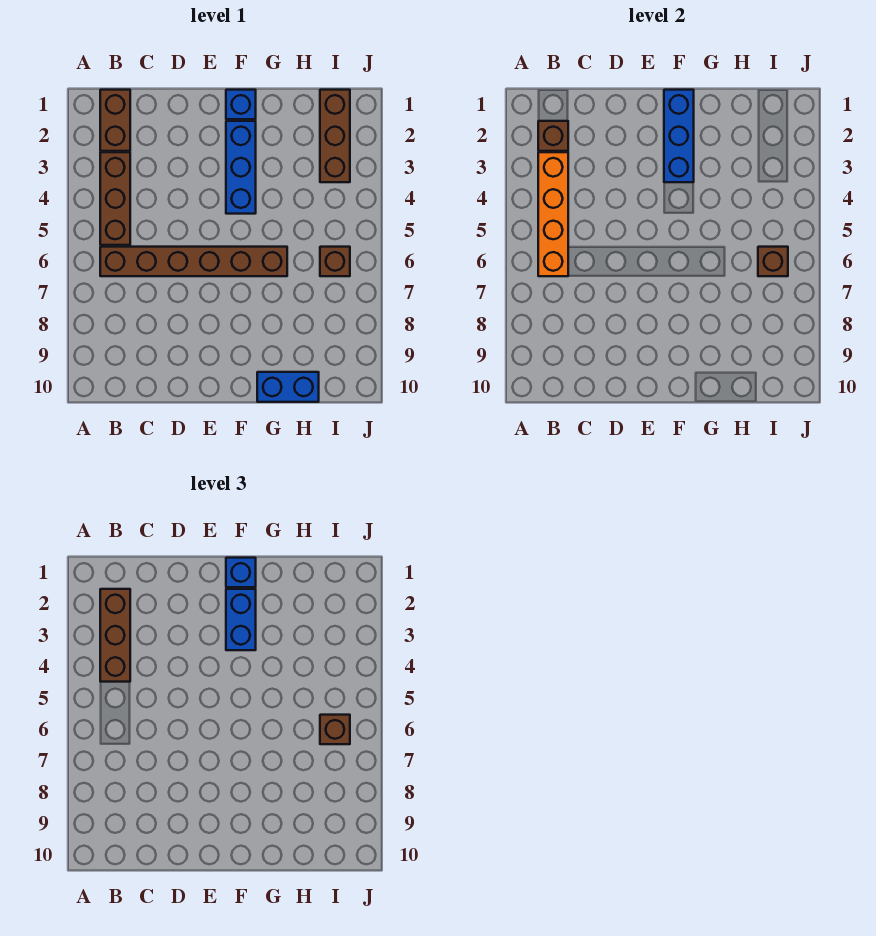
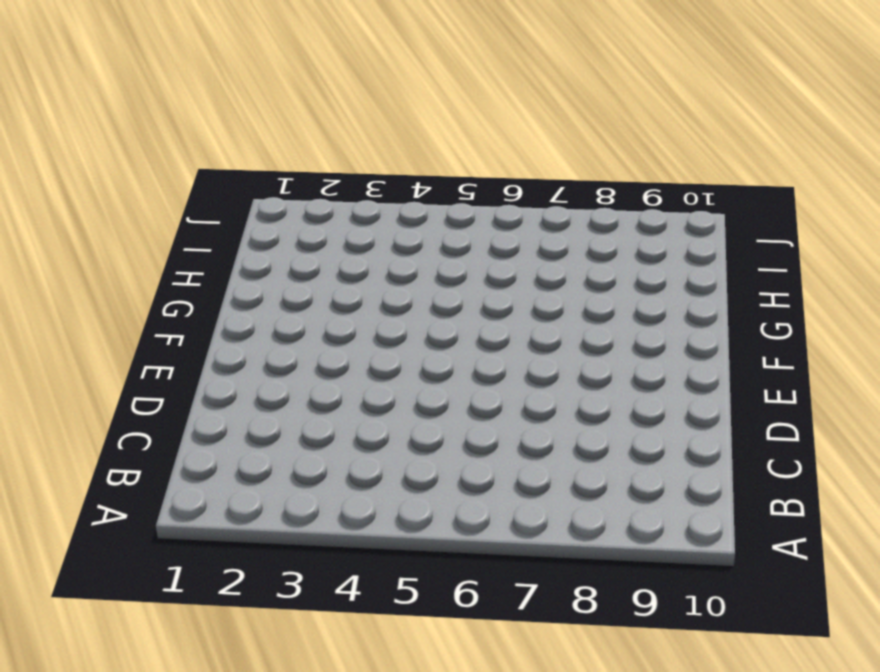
none -> brown 1x2 brick [100,90,130,151]
none -> brown 1x3 brick [100,152,130,245]
none -> brown 1x6 brick [100,247,287,276]

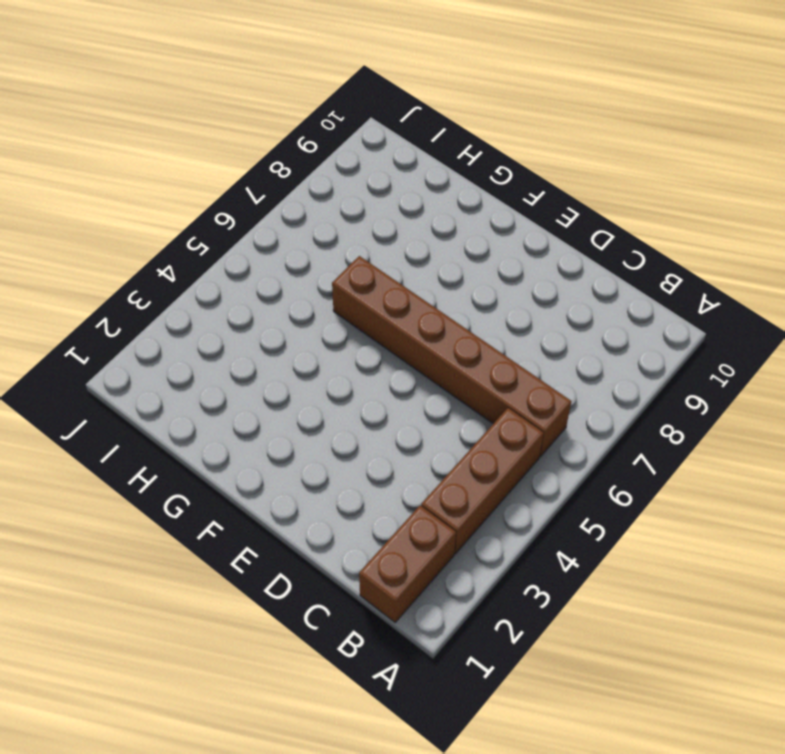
none -> blue 1x1 brick [226,90,256,119]
none -> blue 1x3 brick [226,121,256,214]
none -> blue 1x2 brick [257,372,319,402]

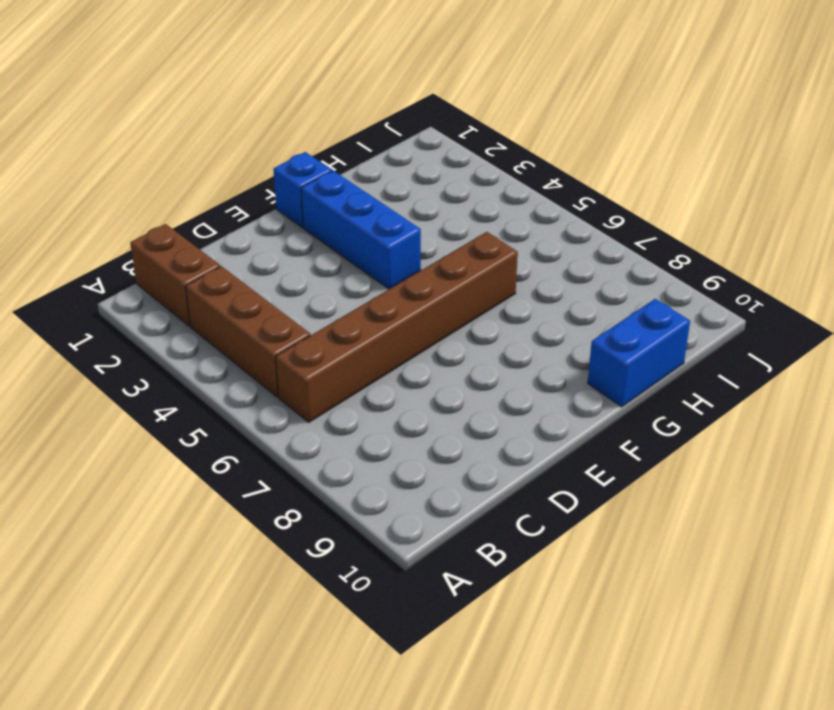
none -> brown 1x3 brick [320,90,350,182]
none -> brown 1x1 brick [320,247,350,276]
none -> brown 1x1 brick [538,121,568,151]

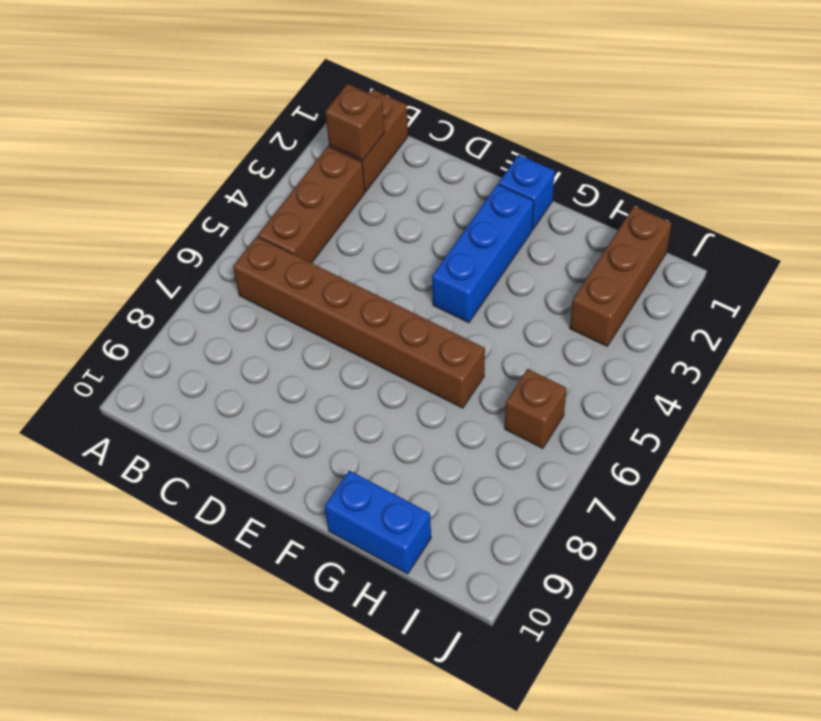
none -> orange 1x4 brick [538,152,568,276]
none -> blue 1x3 brick [664,90,694,182]
none -> brown 1x1 brick [758,247,788,276]

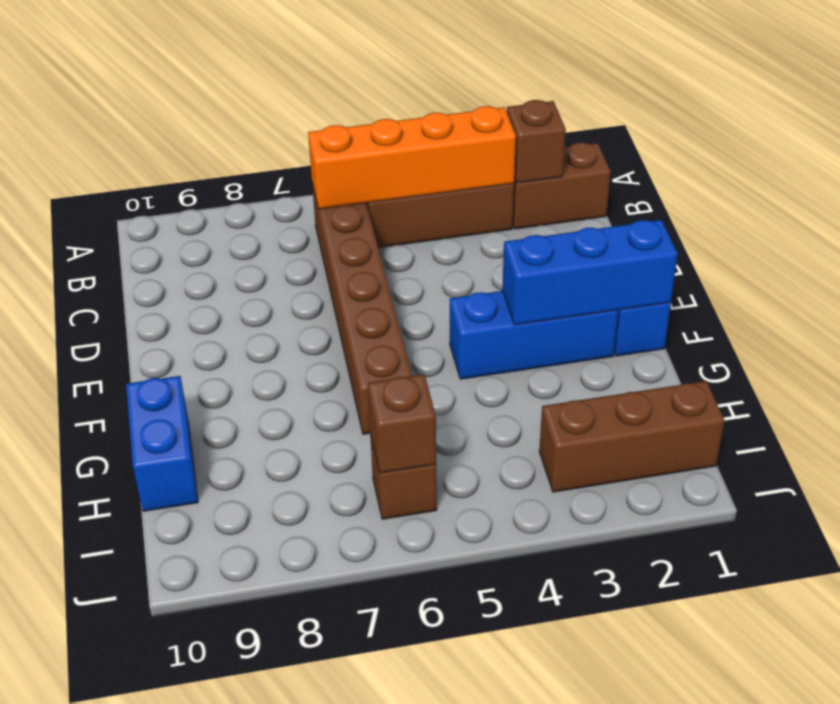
none -> brown 1x3 brick [100,589,130,682]
none -> blue 1x1 brick [226,558,256,587]
none -> blue 1x2 brick [226,589,256,650]

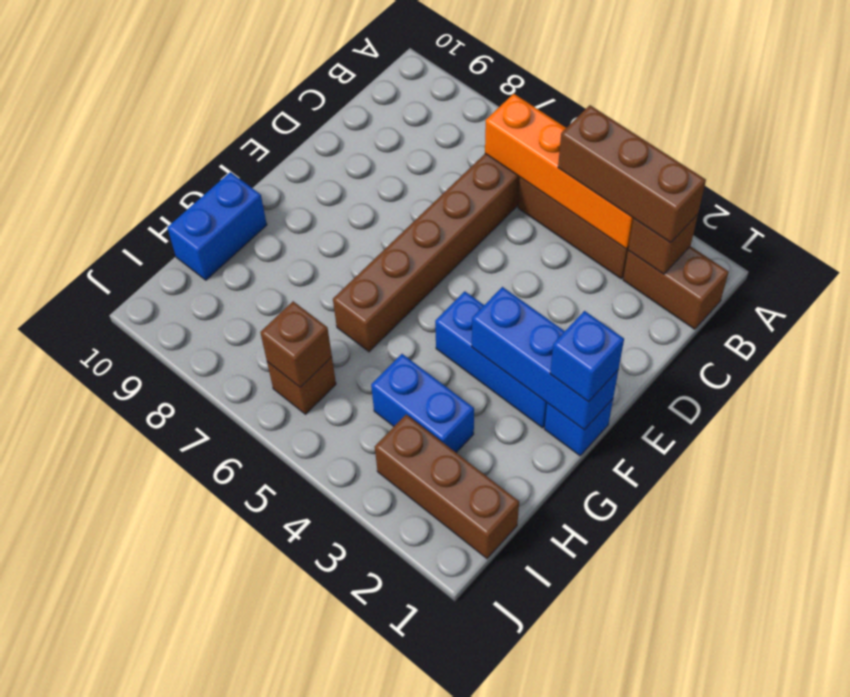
blue 1x2 brick [371,354,474,453] -> blue 1x2 brick moved to [226,589,256,650]
none -> brown 1x1 brick [320,715,350,744]

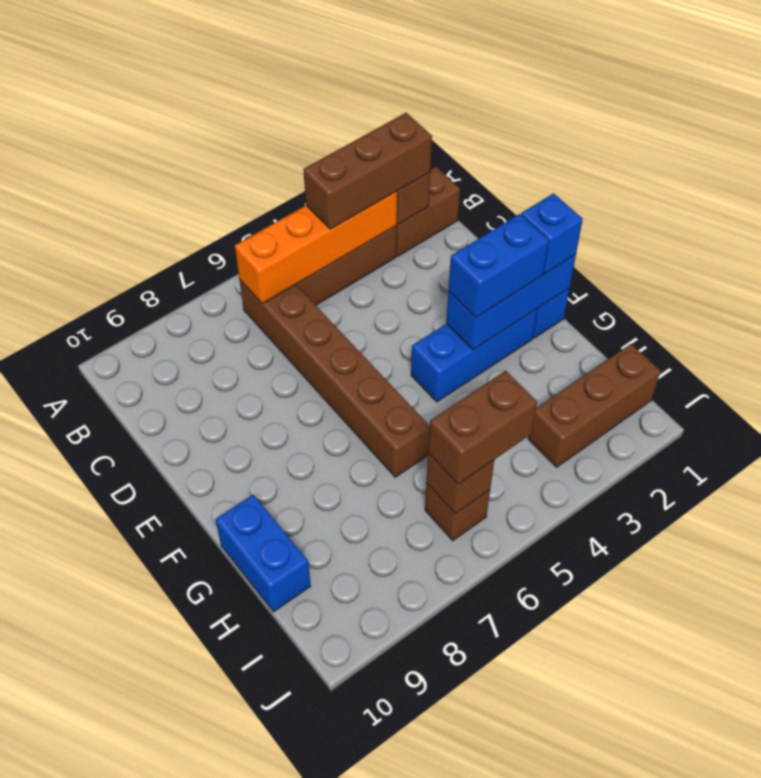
brown 1x2 brick [428,371,537,484] -> brown 1x1 brick [320,715,350,744]

